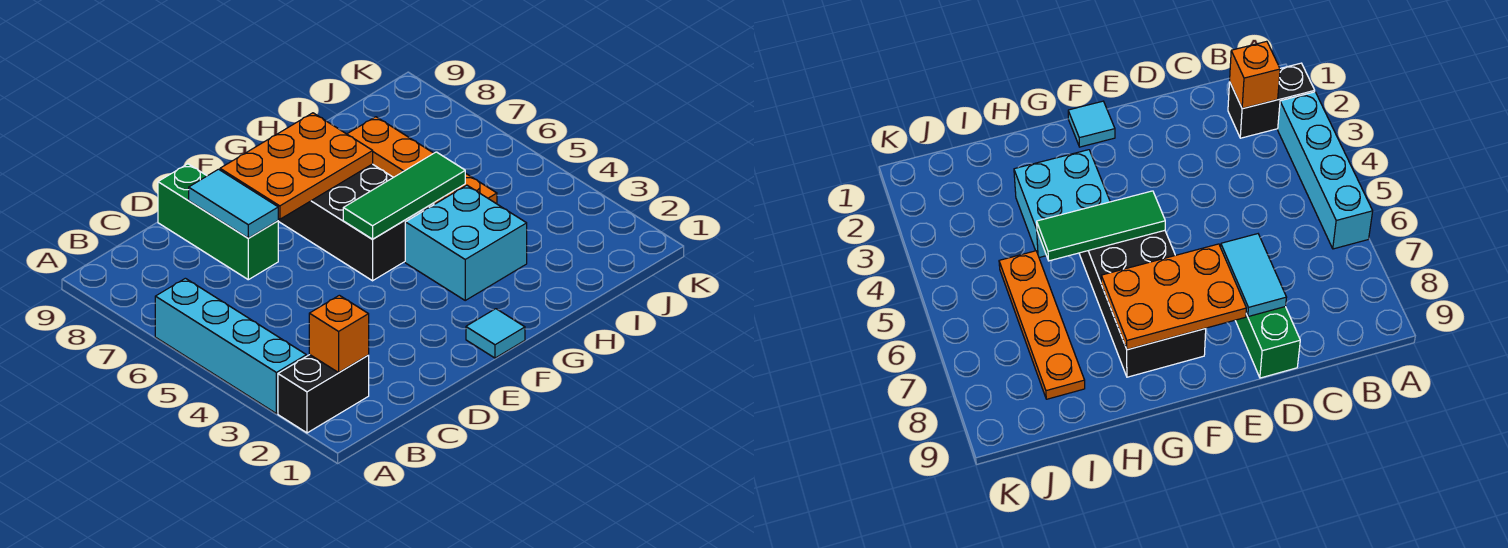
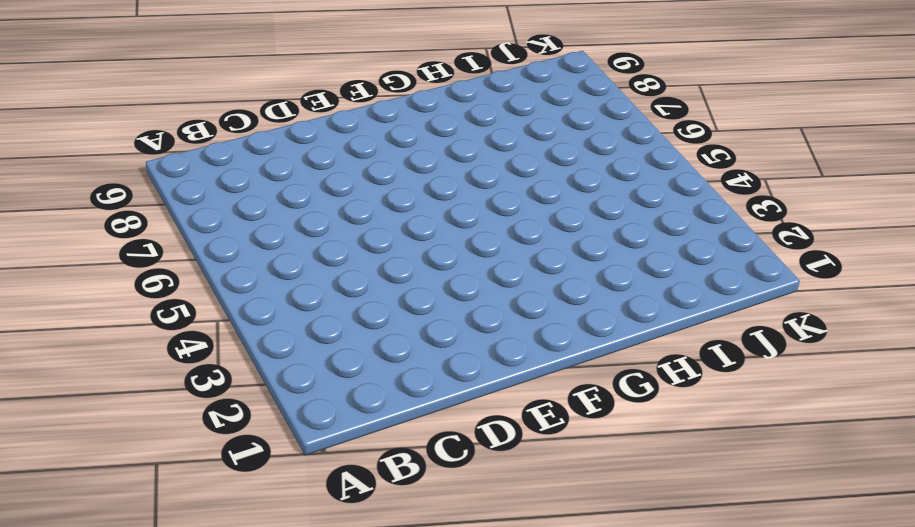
none -> black 1x2 brick [278,355,369,433]
none -> cyan 1x4 brick [155,278,306,414]

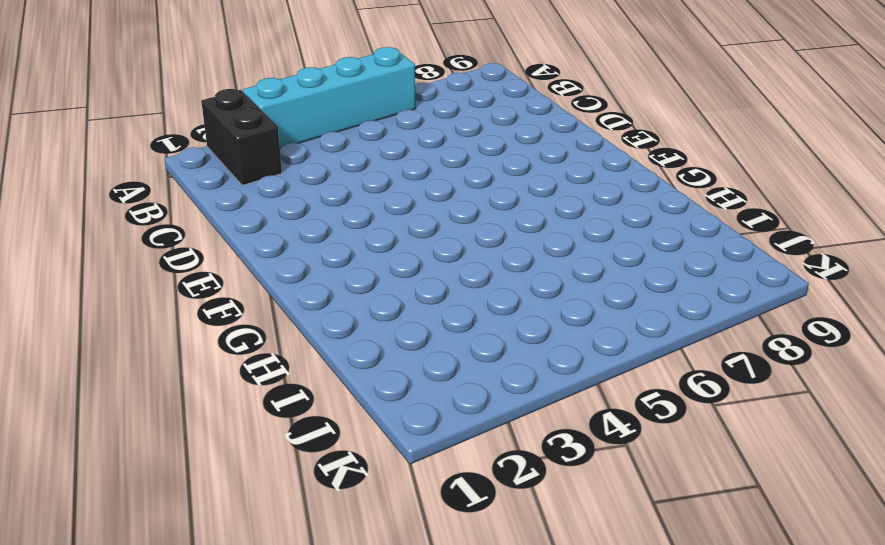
none -> green 1x3 brick [158,164,278,280]
none -> cyan 1x1 tile [466,309,525,358]

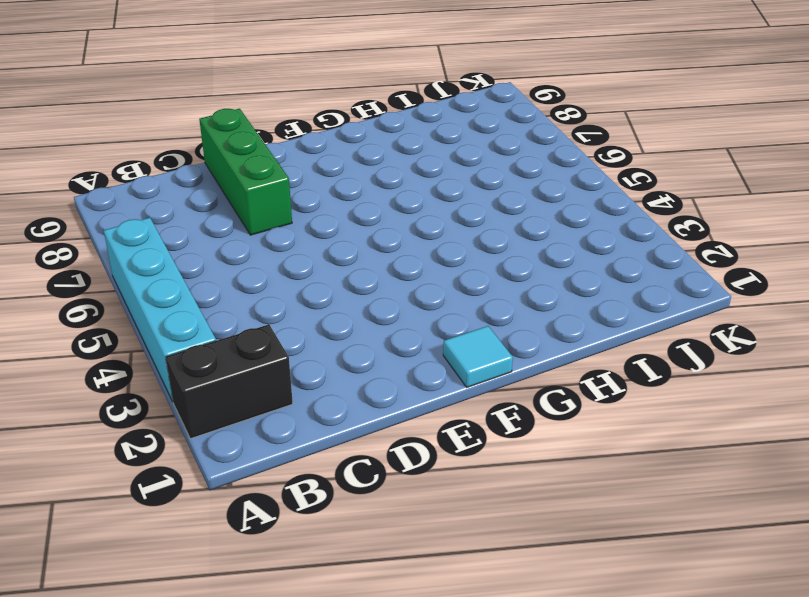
none -> black 2x4 brick [278,164,434,281]
none -> cyan 2x2 brick [405,185,527,300]

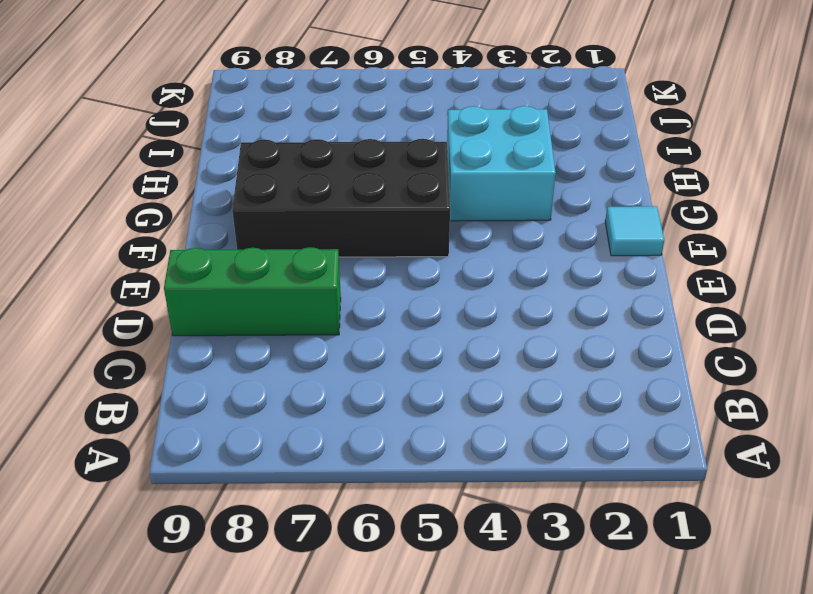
none -> black 1x2 brick [278,355,369,433]
none -> cyan 1x4 brick [155,278,306,414]

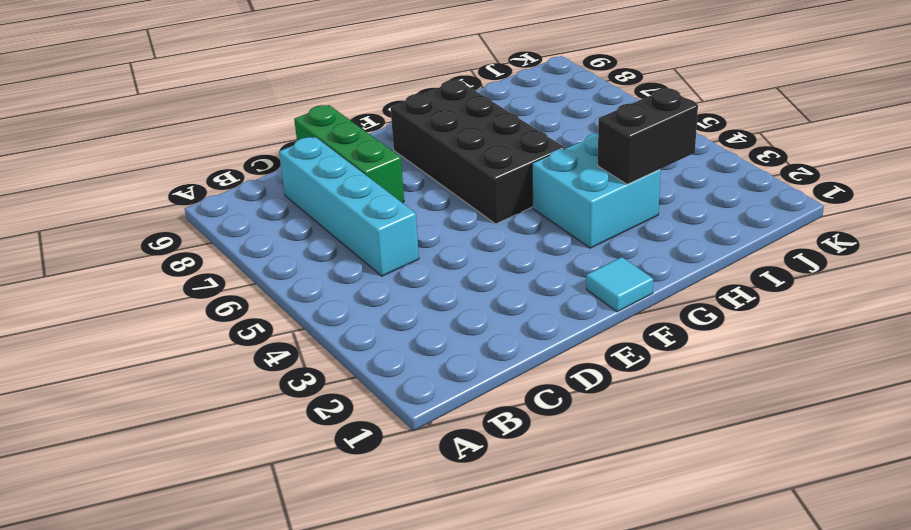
cyan 1x4 brick [279,137,419,276] -> cyan 1x4 brick moved to [155,278,306,414]
black 1x2 brick [598,88,698,184] -> black 1x2 brick moved to [278,355,369,433]
none -> orange 1x4 plate [347,117,497,204]
none -> orange 1x1 brick [309,295,369,372]

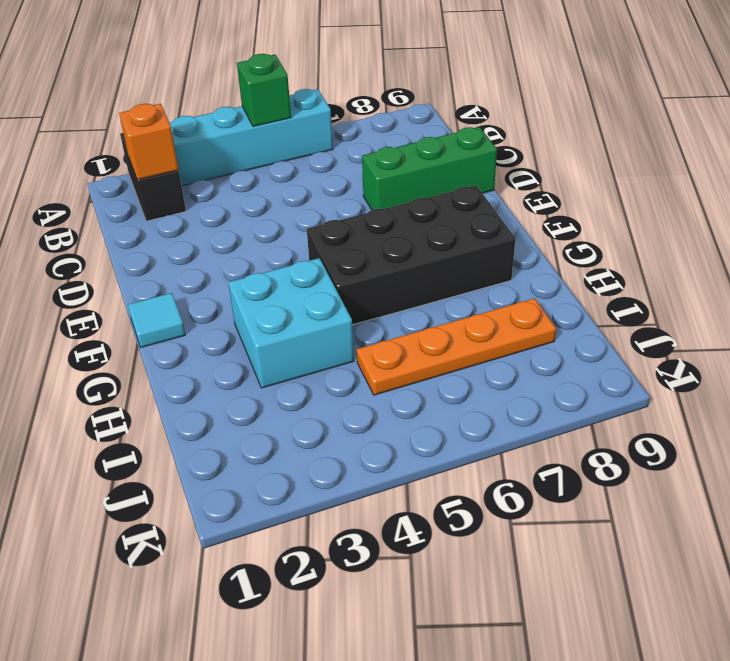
green 1x1 brick [237,54,291,126] -> none
none -> cyan 1x2 tile [189,169,278,238]
none -> orange 2x3 plate [220,113,373,219]

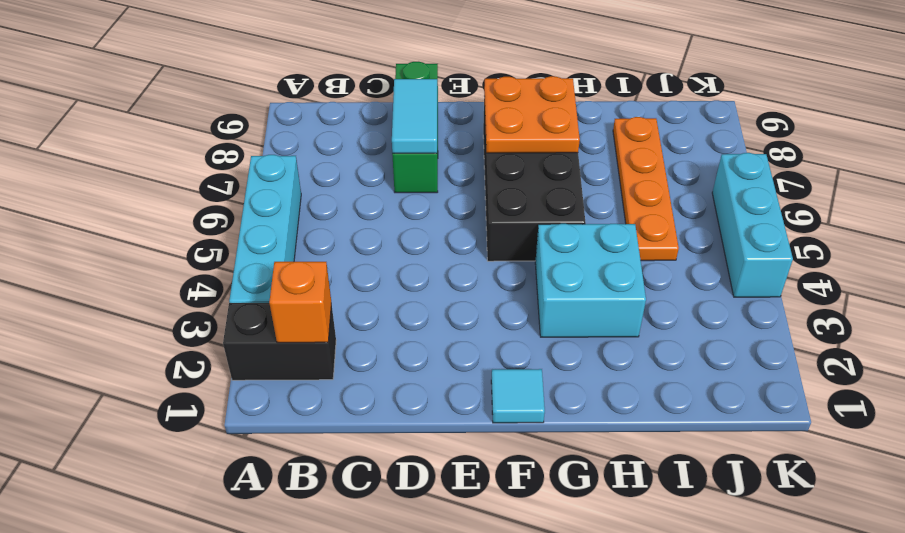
orange 2x2 plate [484,76,580,153] -> orange 2x3 plate [220,113,373,219]
cyan 1x3 brick [712,153,793,297] -> none
none -> green 1x3 tile [343,152,465,239]

